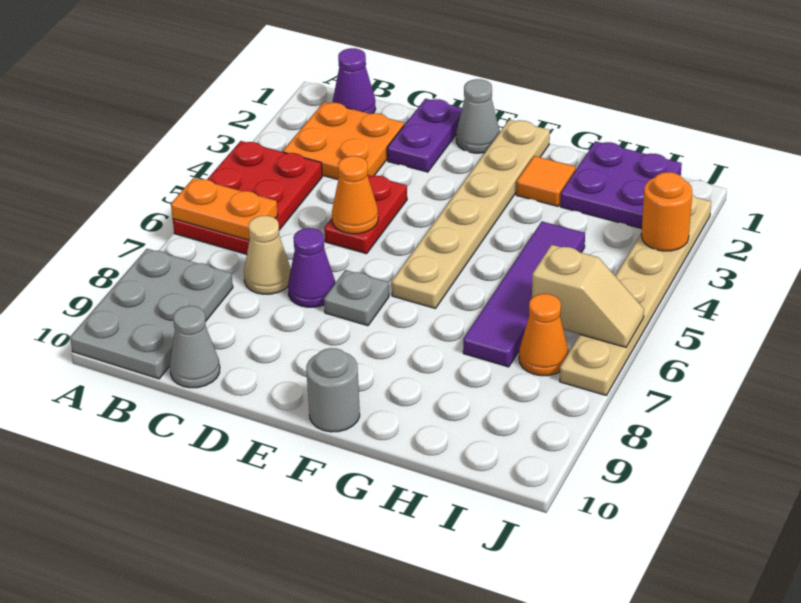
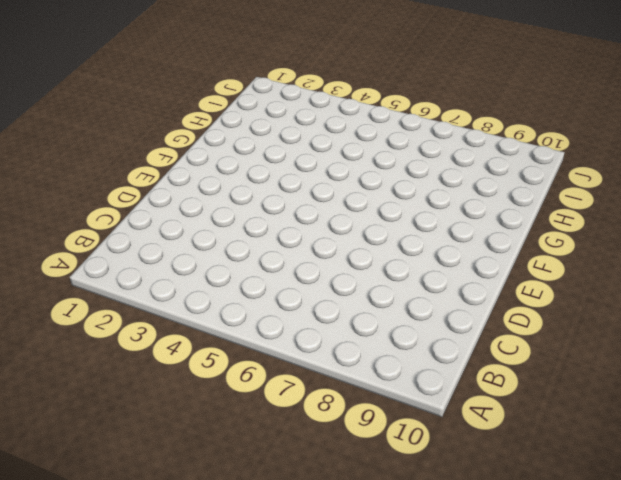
none -> red 2x3 plate [173,141,322,254]
none -> grey 2x3 plate [70,249,233,379]
none -> purple 1x1 cone [333,48,376,114]

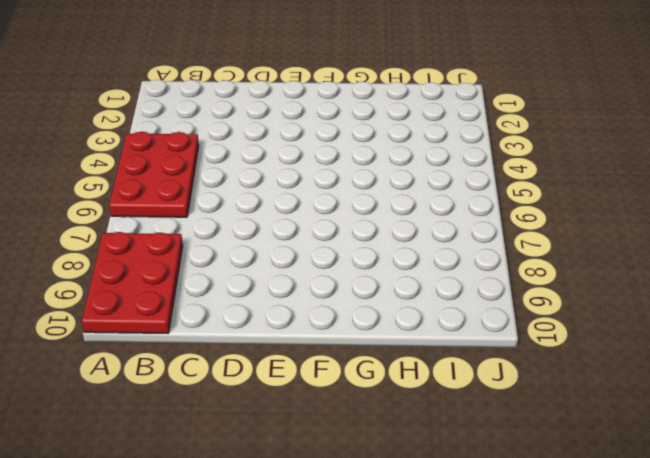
red 2x3 plate [82,232,183,333] -> grey 2x3 plate [70,249,233,379]
none -> purple 1x1 cone [333,48,376,114]
none -> orange 2x2 plate [283,102,404,180]
none -> tan 1x1 cone [244,216,291,294]

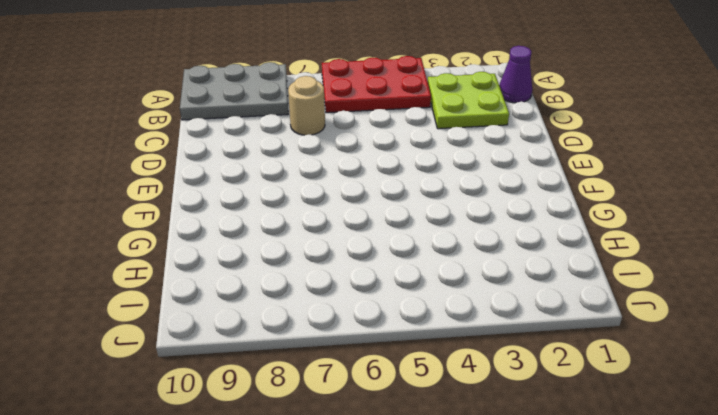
lime 2x2 plate [428,72,509,129] -> orange 2x2 plate [283,102,404,180]
tan 1x1 round brick [288,76,325,135] -> tan 1x1 cone [244,216,291,294]
none -> grey 1x1 cone [170,306,220,388]
none -> purple 1x2 plate [387,99,462,172]
none -> red 1x2 plate [324,175,407,254]

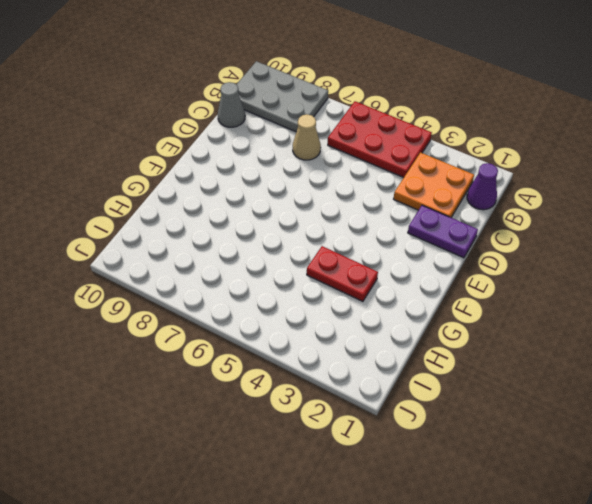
red 1x2 plate [307,246,378,301] -> red 1x2 plate moved to [324,175,407,254]
none -> purple 1x1 cone [288,228,335,307]
none -> grey 1x1 cone [456,79,500,153]
none -> grey 1x1 plate [324,270,389,326]

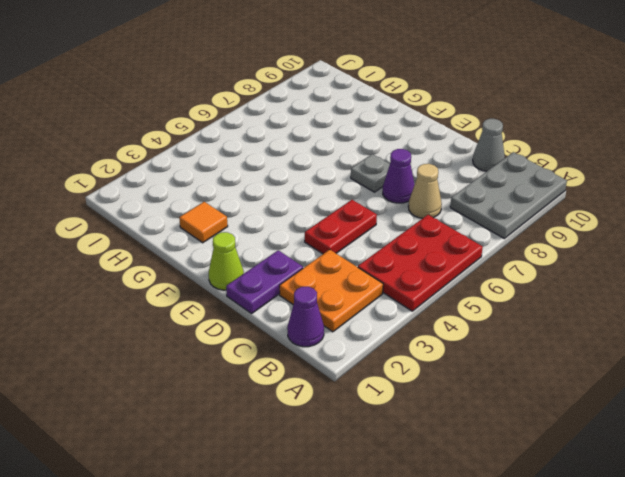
lime 1x1 cone [209,232,244,290] -> grey 1x1 cone [456,79,500,153]
none -> tan 1x6 plate [392,120,550,309]
none -> grey 1x1 round brick [306,348,360,432]
none -> purple 2x2 plate [561,141,682,229]

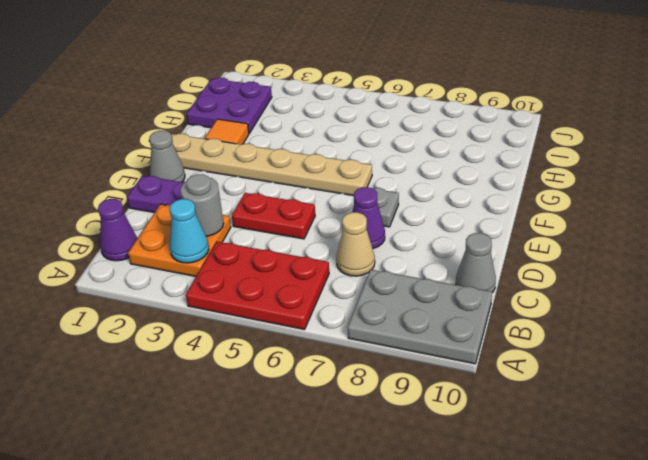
cyan 1x1 cone [170,199,209,263] -> none
grey 1x1 round brick [180,174,224,236] -> grey 1x1 round brick moved to [306,348,360,432]
none -> purple 1x4 tile [463,221,585,367]
none -> orange 1x1 cone [519,294,569,376]
none -> tan 1x6 plate [560,195,711,395]

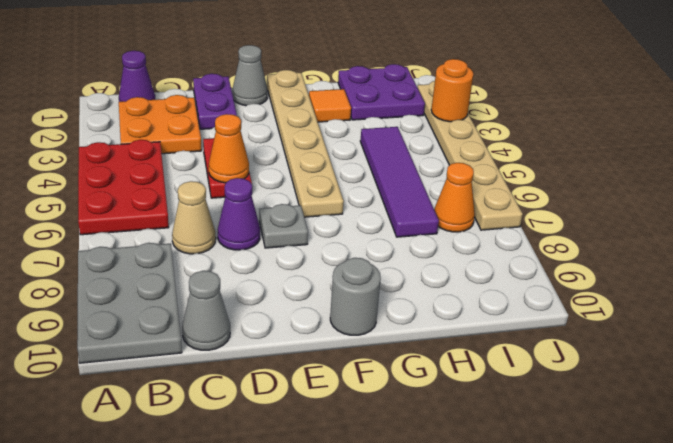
none -> orange 1x2 plate [171,178,278,240]
none -> tan 1x2 slope [532,245,644,347]

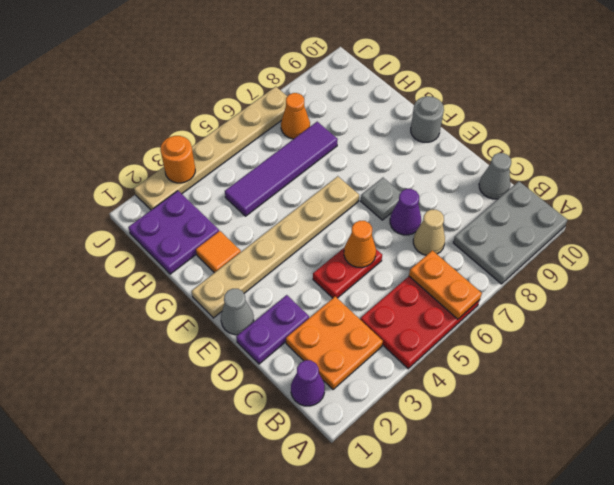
none -> tan 1x2 slope [532,245,644,347]

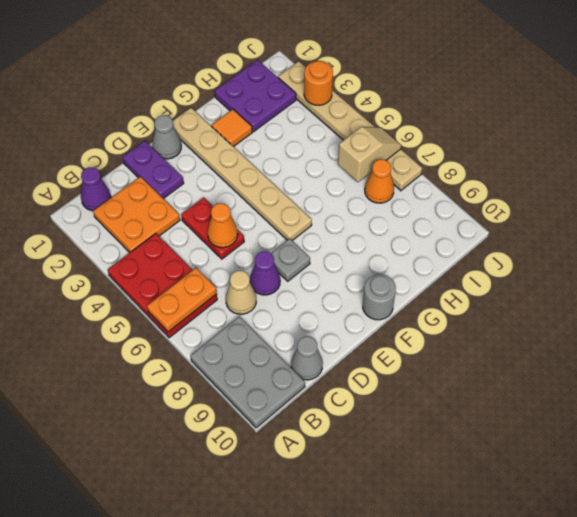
none -> purple 1x4 tile [463,221,585,367]

